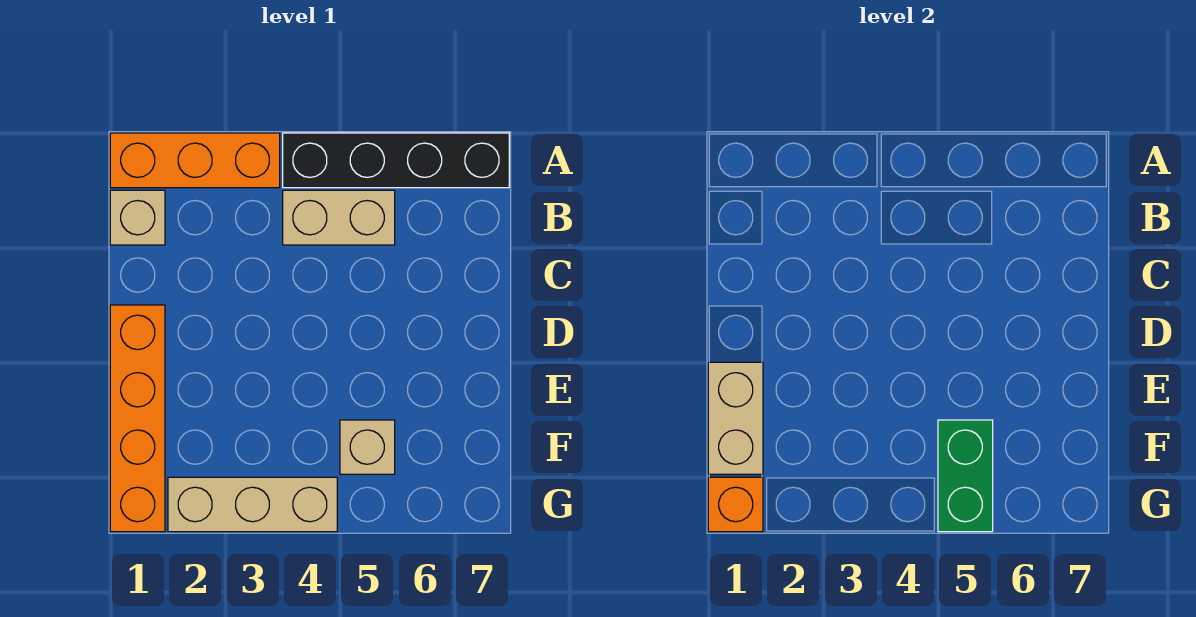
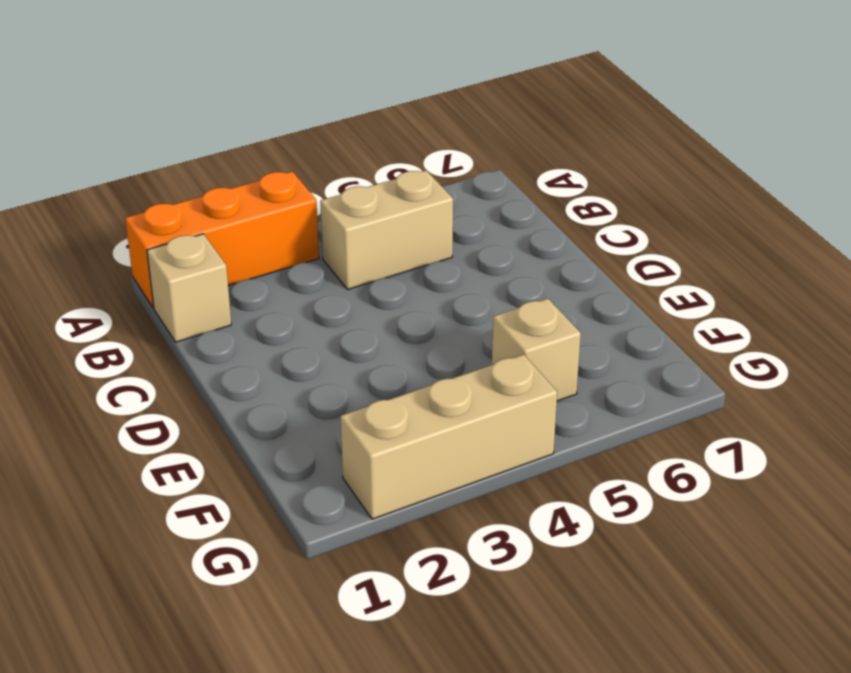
none -> black 1x4 brick [283,133,509,188]
none -> orange 1x4 brick [110,305,165,532]

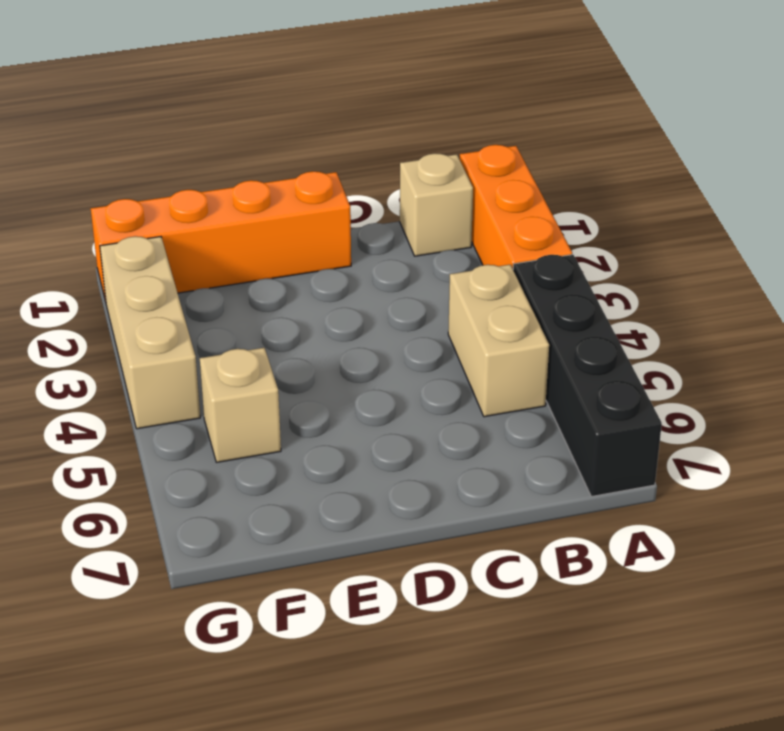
none -> tan 1x2 brick [708,362,763,474]
none -> green 1x2 brick [938,420,993,532]

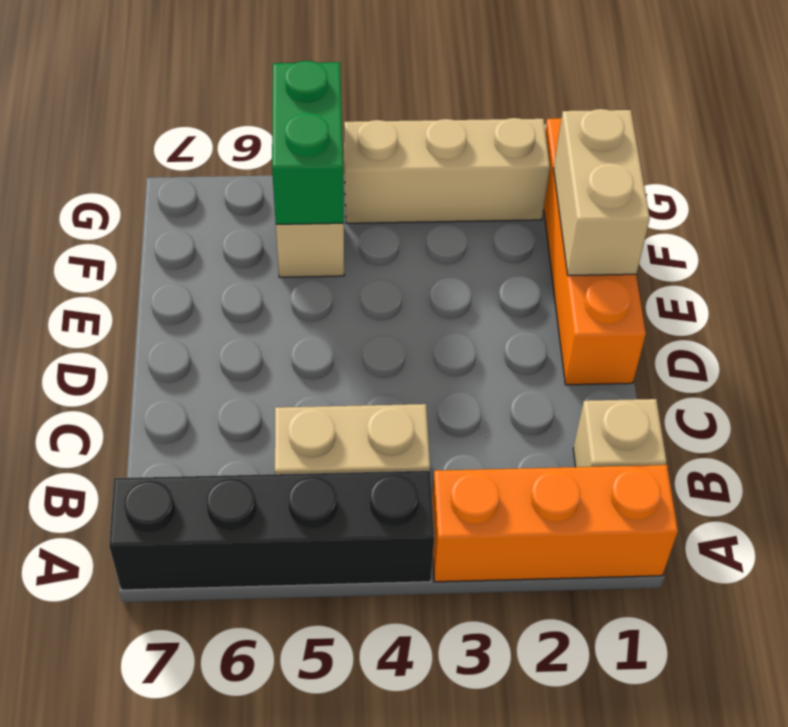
none -> orange 1x1 brick [708,477,763,532]

